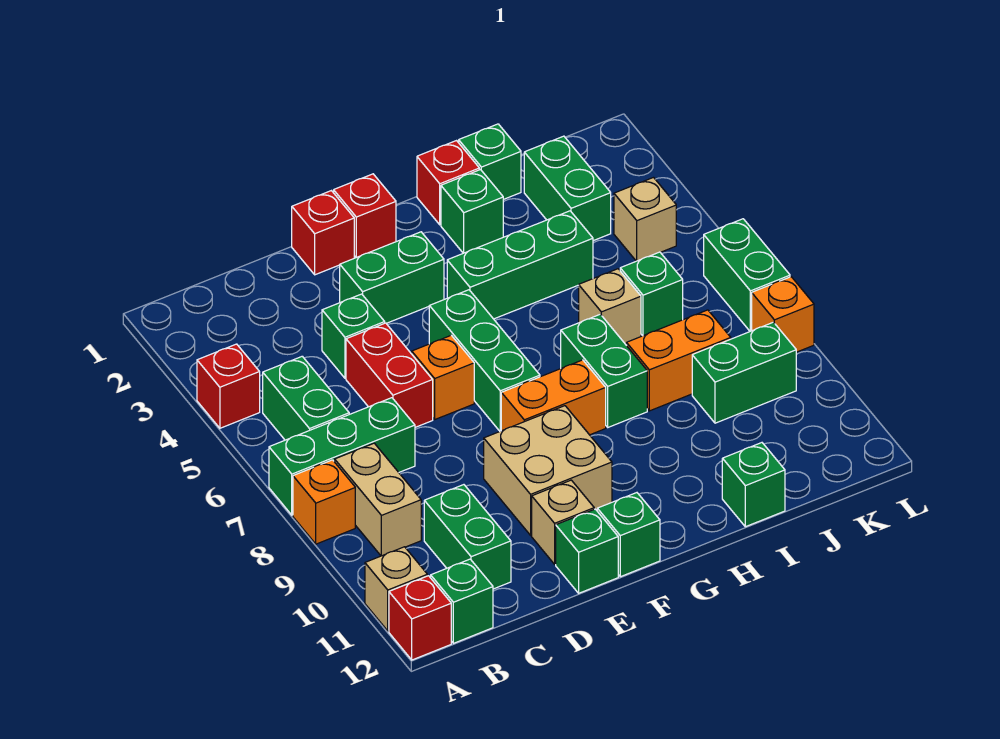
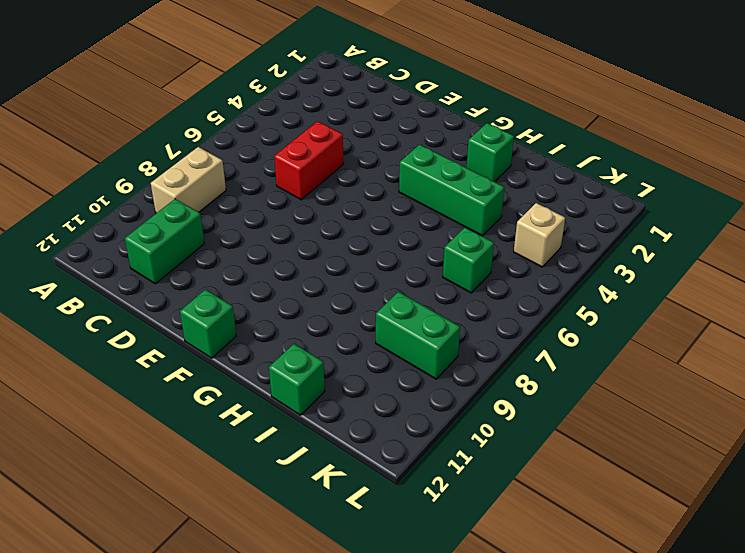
none -> red 1x1 brick [197,344,260,428]
none -> green 1x3 brick [269,398,415,515]
none -> orange 1x1 brick [293,460,355,544]
none -> tan 1x1 brick [365,547,427,631]

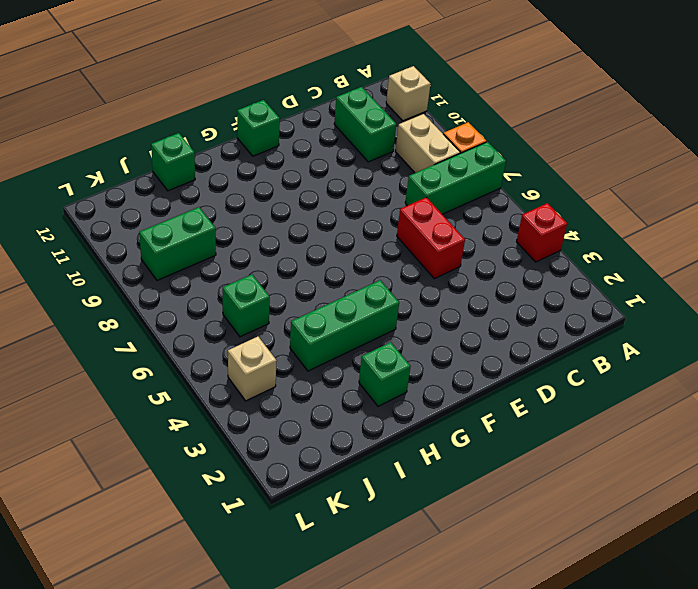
none -> red 1x1 brick [389,576,451,660]
none -> green 1x2 brick [263,356,349,440]
none -> green 1x1 brick [431,559,493,643]
none -> green 1x1 brick [322,294,385,378]

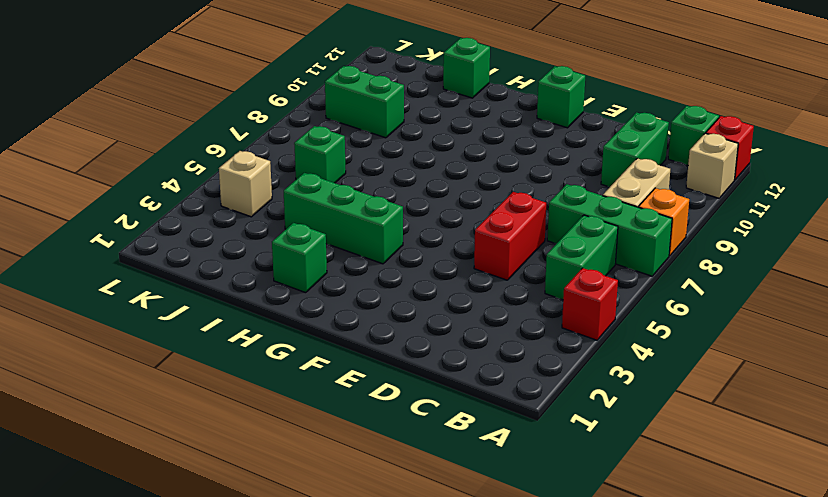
none -> green 1x1 brick [322,294,385,378]
none -> red 1x1 brick [292,191,354,275]
none -> green 1x2 brick [340,232,444,323]
none -> orange 1x1 brick [412,335,474,419]

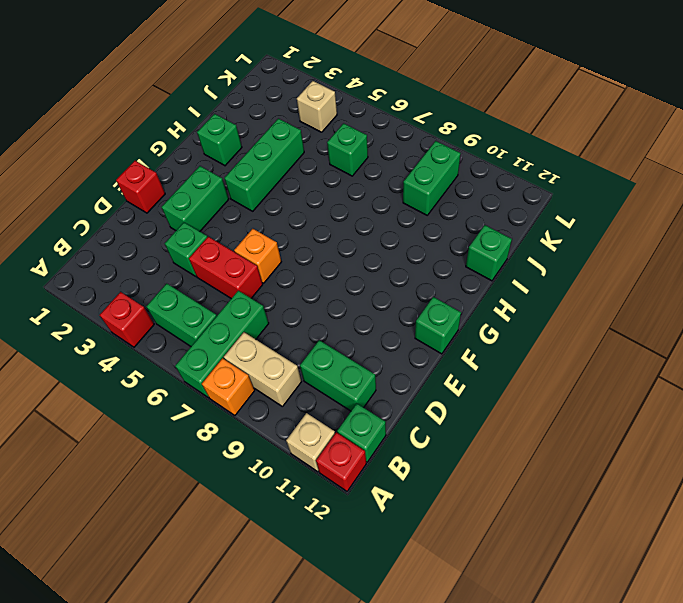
none -> tan 2x2 brick [484,406,612,535]
none -> tan 1x1 brick [532,480,594,564]
none -> green 1x1 brick [556,509,618,593]
none -> red 1x1 brick [334,174,396,257]

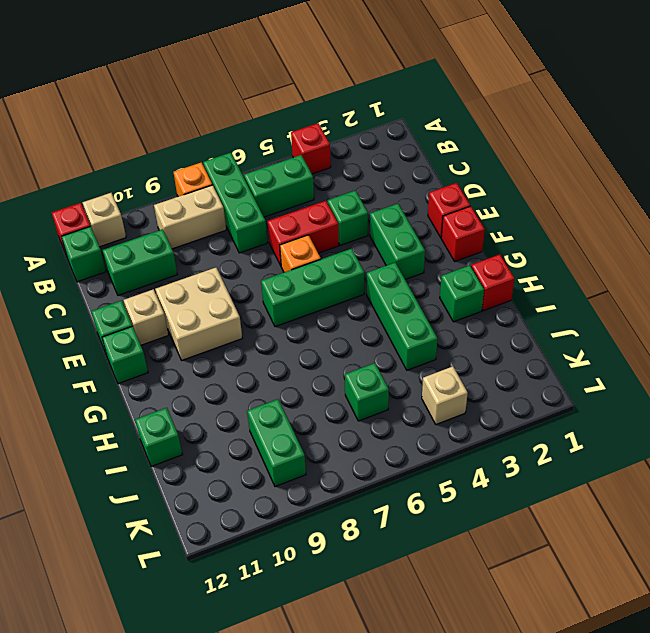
none -> orange 1x2 brick [501,360,606,435]
none -> green 1x2 brick [561,314,647,427]
none -> green 1x1 brick [459,124,521,200]
none -> tan 1x1 brick [579,269,641,344]

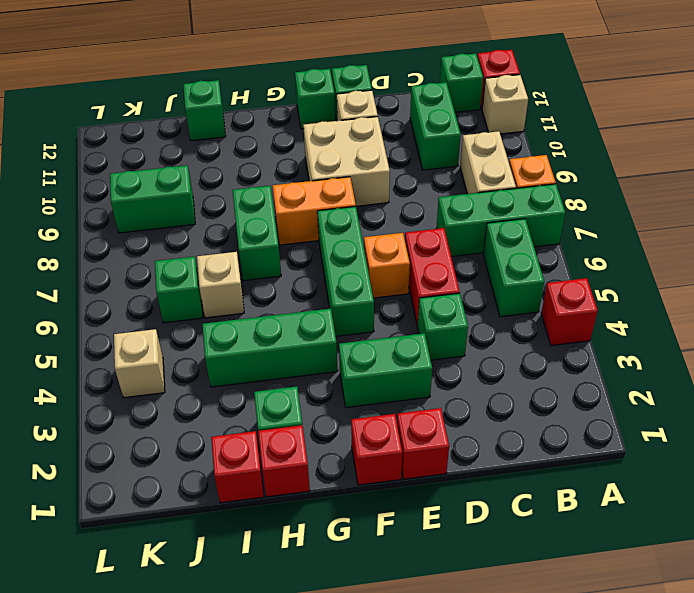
red 1x1 brick [211,431,264,503] -> green 1x1 brick [459,124,521,200]
none -> orange 1x2 brick [627,310,731,411]
none -> green 1x2 brick [524,136,611,241]
none -> green 1x2 brick [704,219,790,331]
none -> orange 1x1 brick [752,277,814,352]

